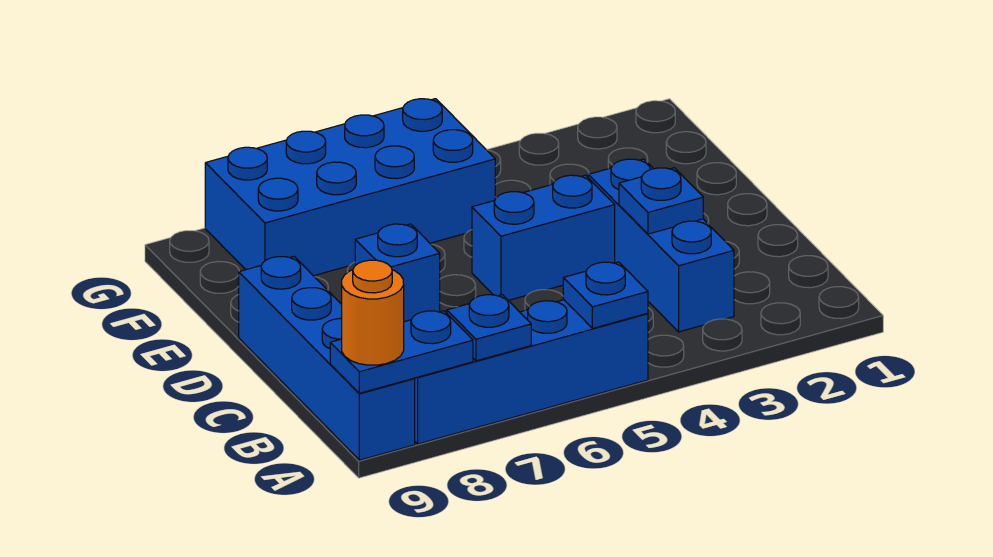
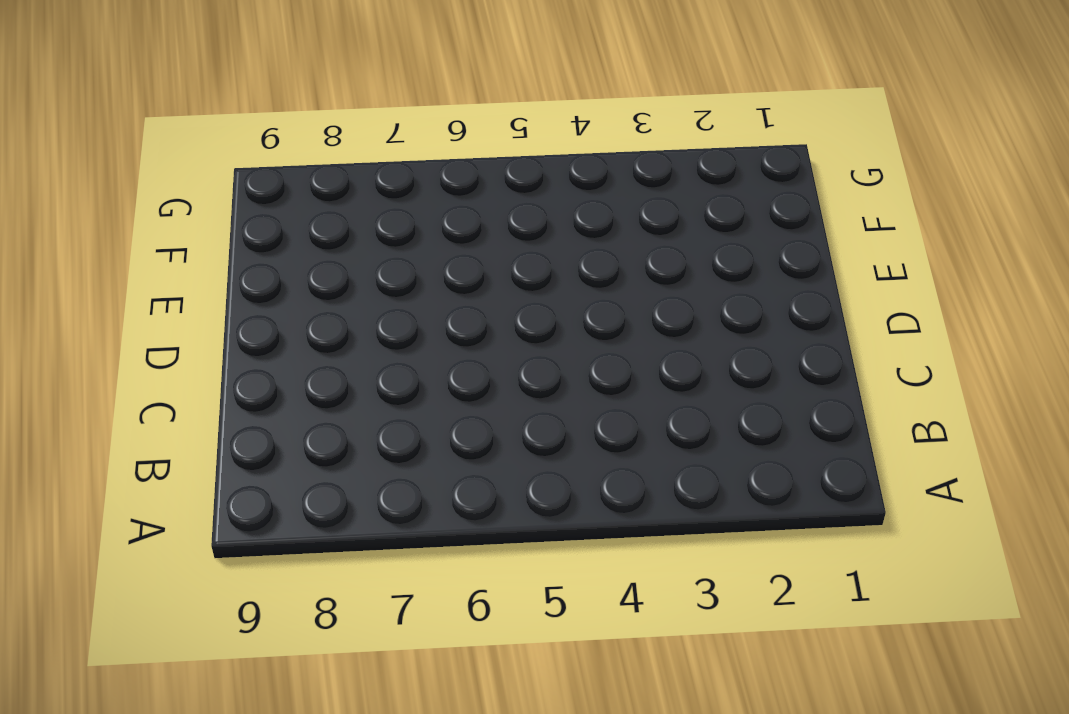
none -> blue 1x4 brick [414,300,648,444]
none -> blue 1x4 brick [239,256,415,460]

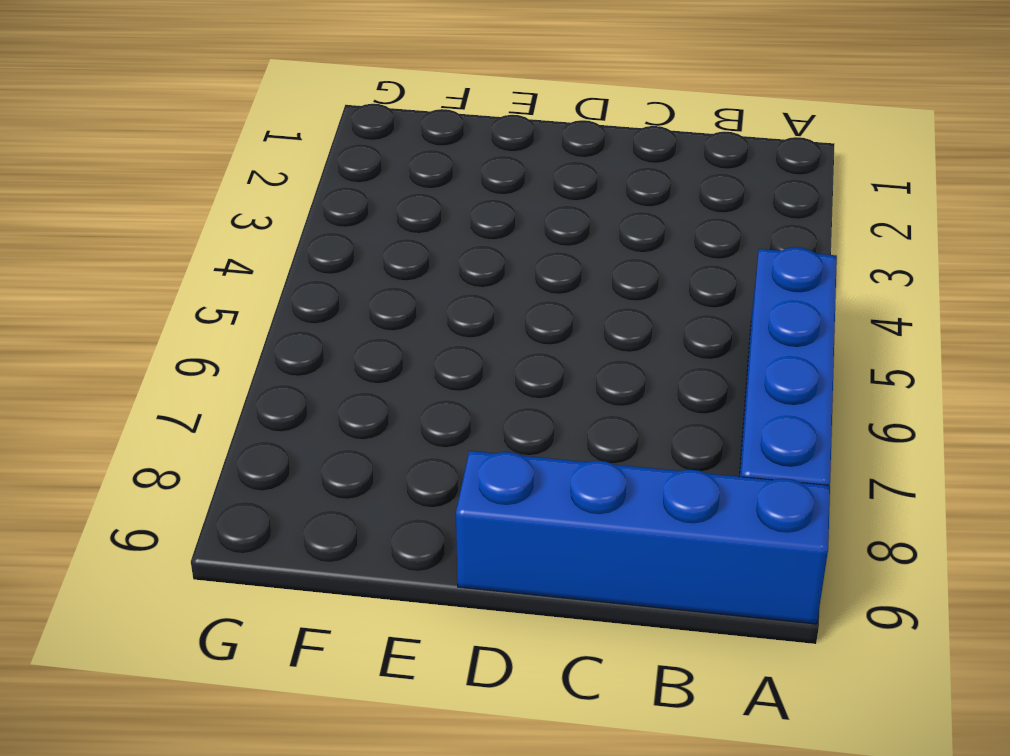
none -> blue 1x3 brick [588,159,734,332]
none -> blue 1x2 brick [472,175,615,300]

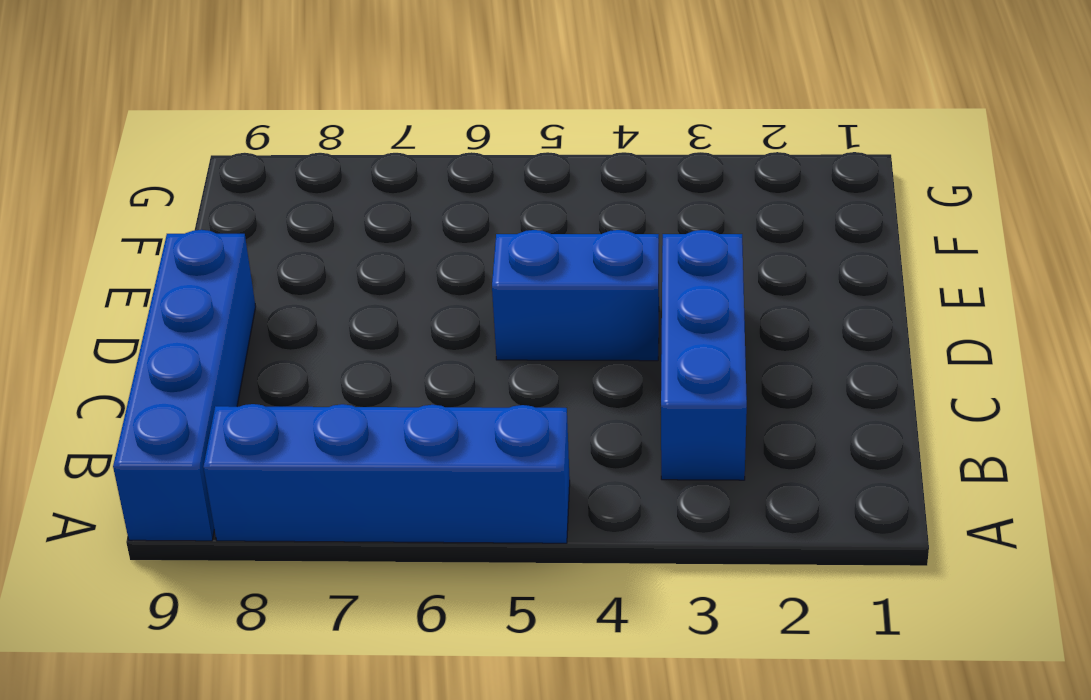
none -> blue 1x1 brick [355,224,440,322]
none -> blue 2x4 brick [205,99,495,276]

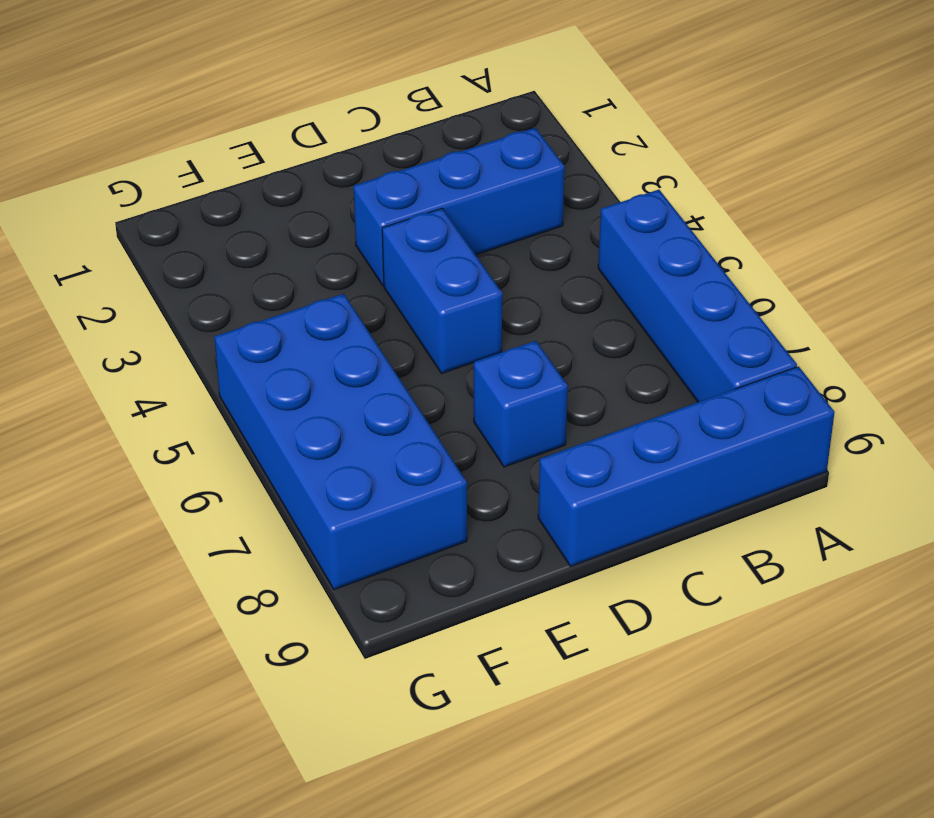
none -> blue 1x1 plate [563,262,648,328]
none -> blue 1x1 plate [447,295,531,361]

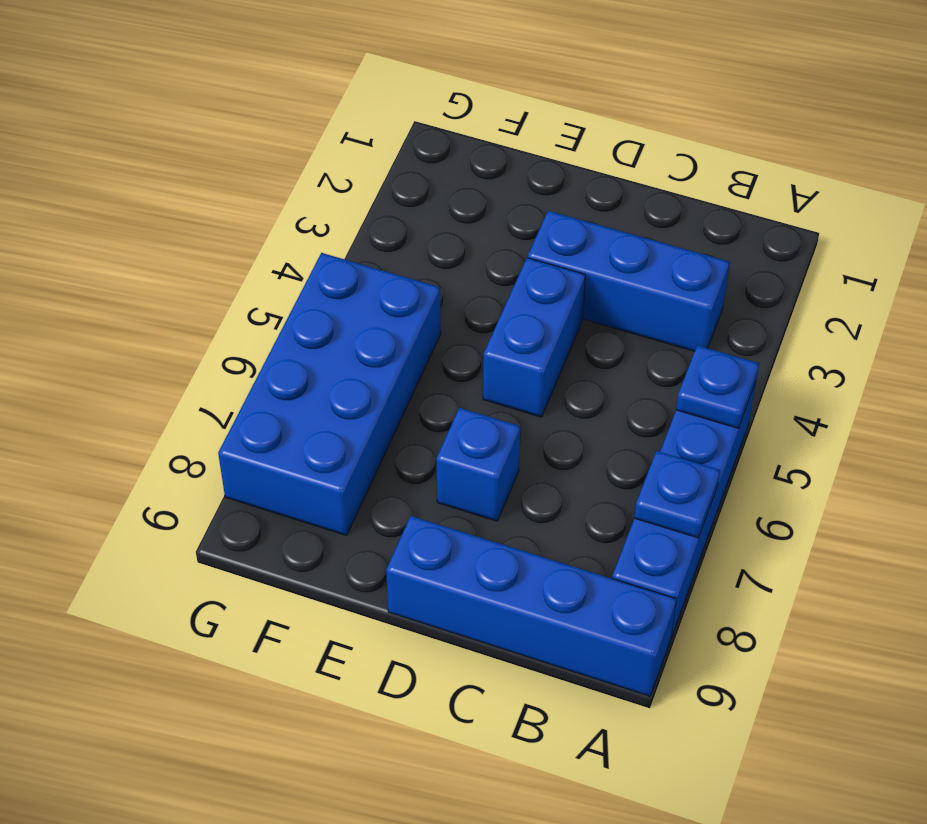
none -> blue 1x2 plate [330,311,473,393]
none -> blue 1x1 plate [619,168,703,234]

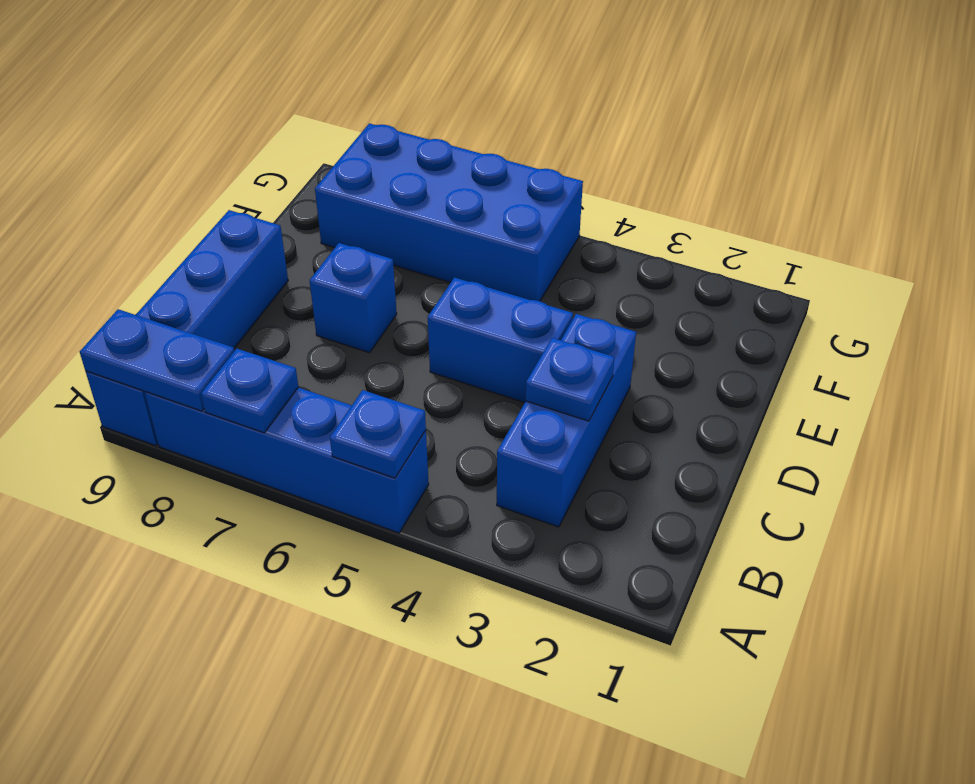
none -> orange 1x1 round brick [342,260,404,365]

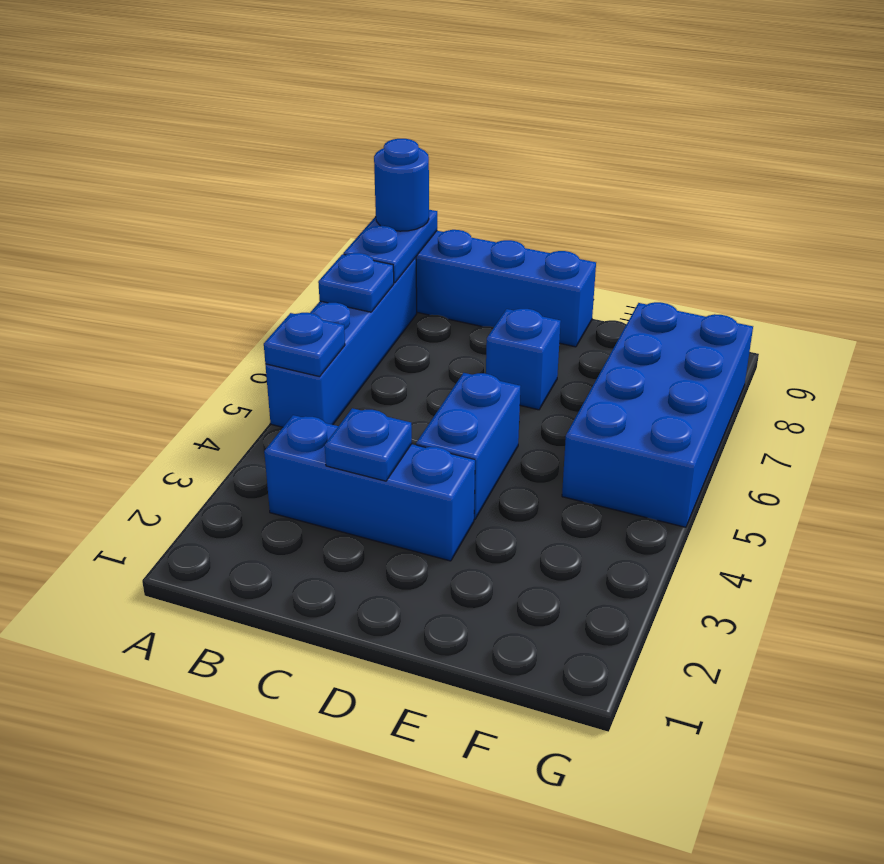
blue 1x1 round brick [374,139,429,231] -> orange 1x1 round brick [342,260,404,365]

